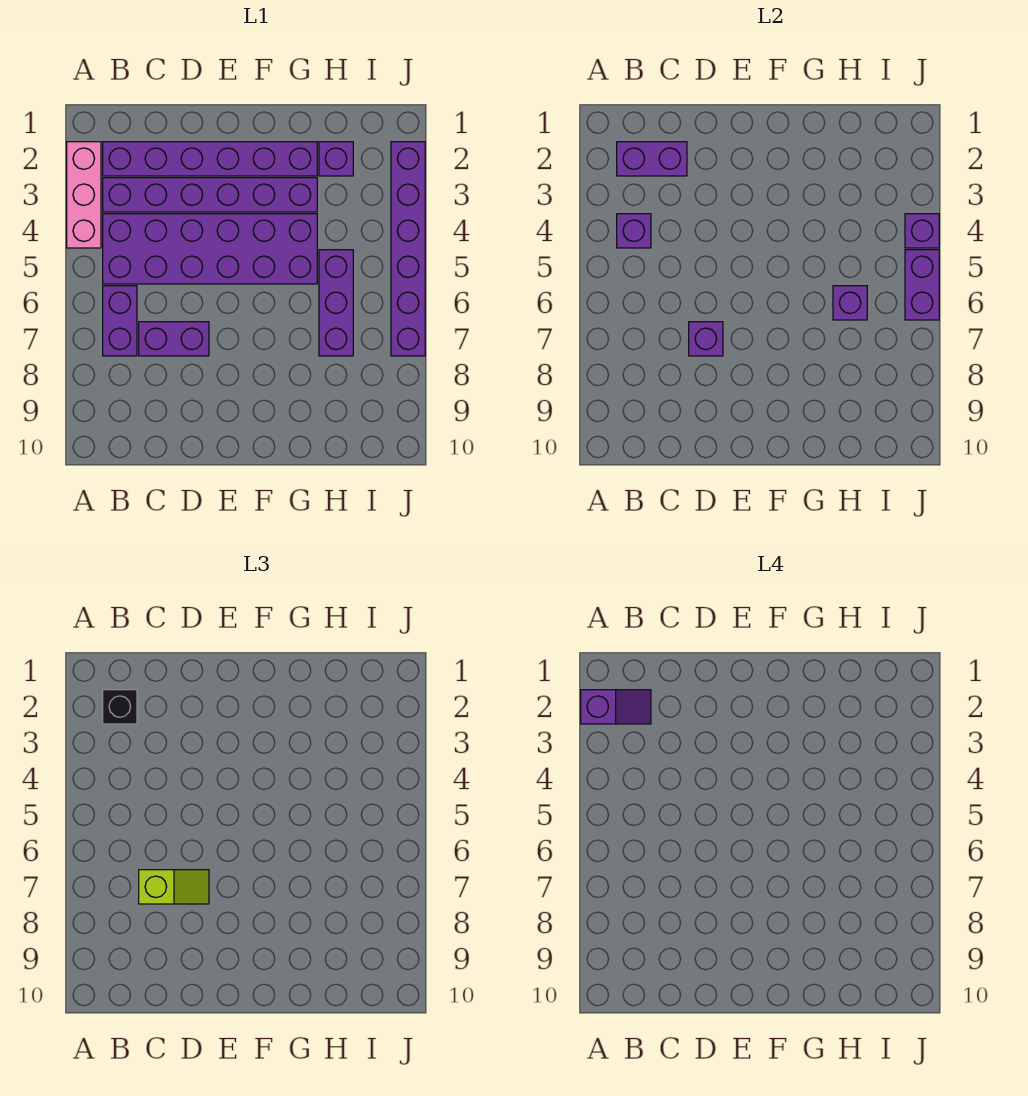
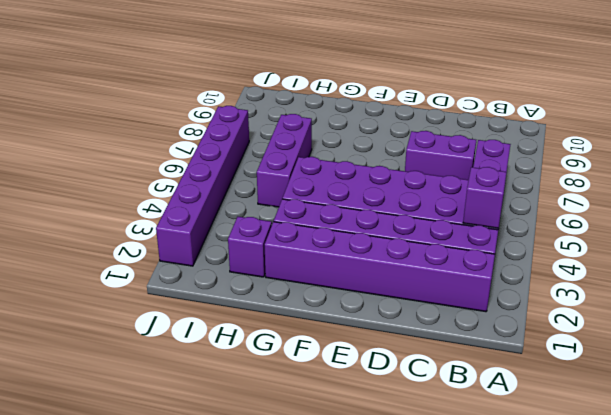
none -> pink 1x3 brick [67,142,101,248]
none -> purple 1x2 brick [617,142,687,176]
none -> purple 1x1 brick [689,322,723,356]

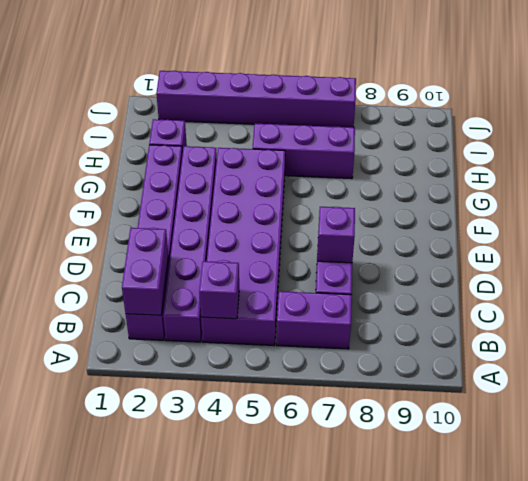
none -> pink 1x3 brick [67,142,101,248]
none -> purple 1x1 brick [833,286,867,320]
none -> purple 1x1 brick [905,214,939,248]

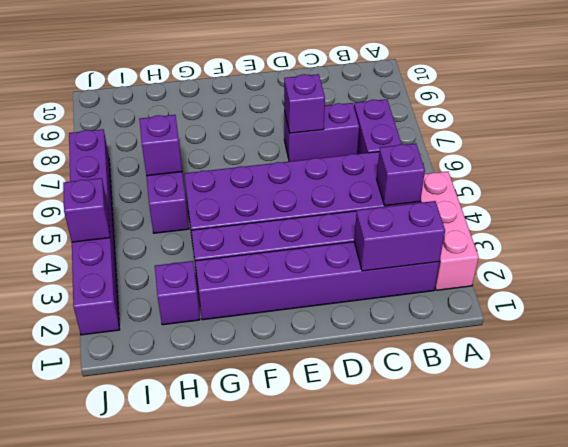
none -> purple 1x2 brick [905,250,939,320]
none -> black 1x1 brick [103,690,137,724]
none -> lime 1x2 slope [139,870,209,904]

